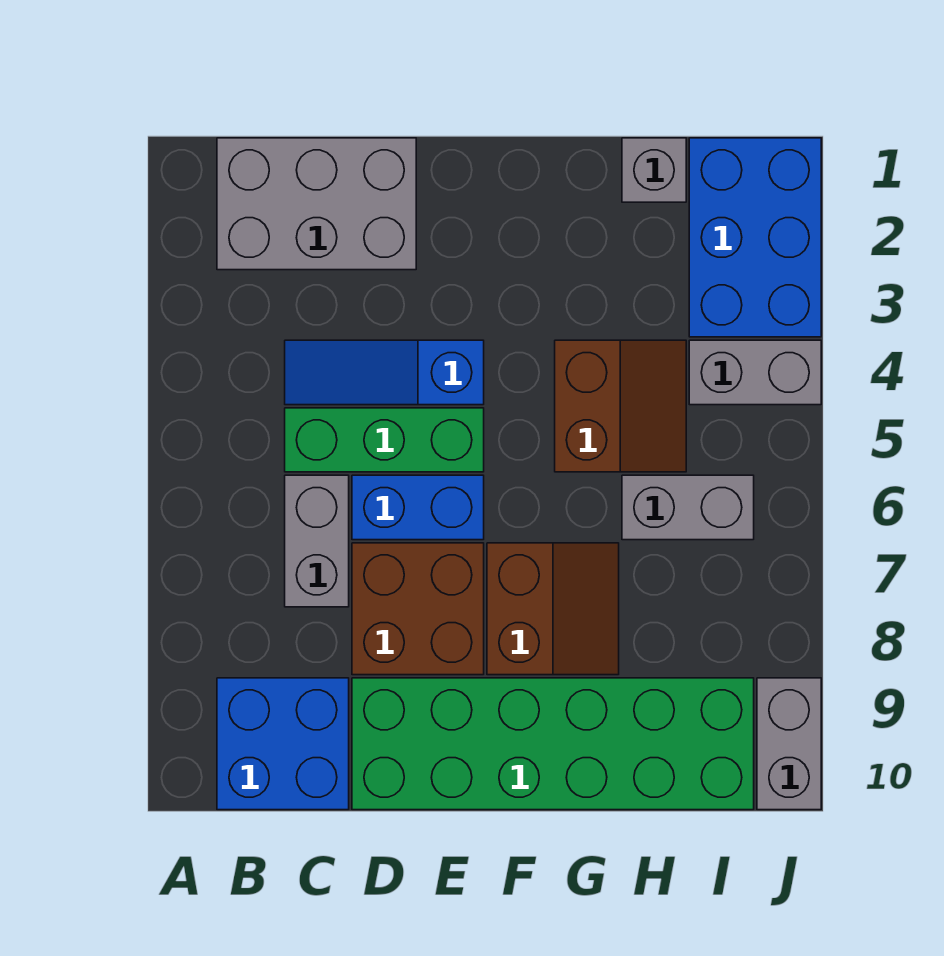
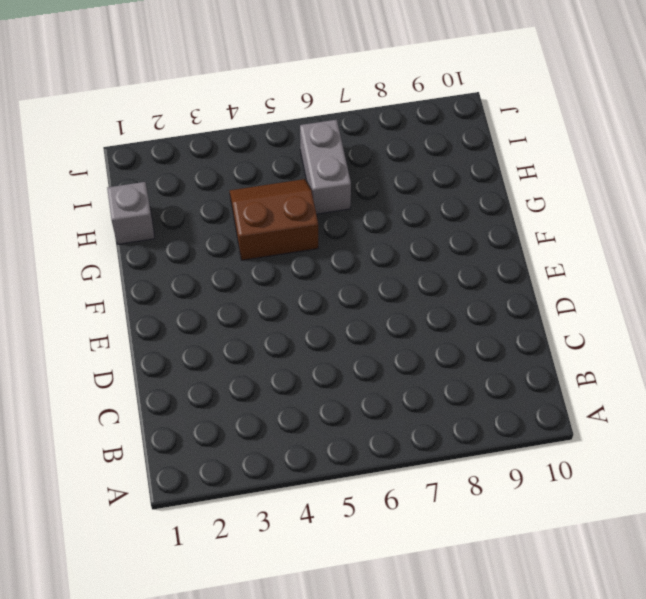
none -> grey 2x3 brick [217,138,416,270]
none -> blue 2x2 brick [217,678,349,810]
none -> blue 1x3 slope [285,340,484,405]

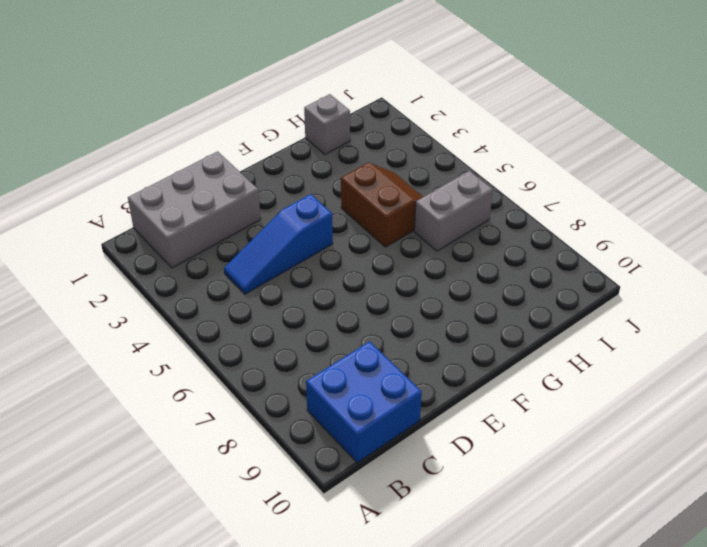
none -> green 1x3 brick [285,408,484,472]
none -> grey 1x2 brick [285,475,349,607]
none -> blue 1x2 brick [352,475,484,540]

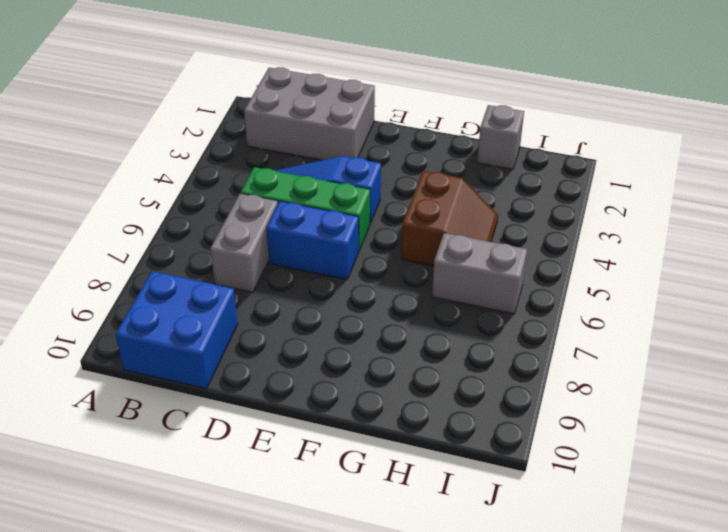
none -> brown 2x2 brick [352,543,484,675]
none -> green 2x6 brick [352,678,754,810]
none -> brown 2x2 slope [487,543,619,675]

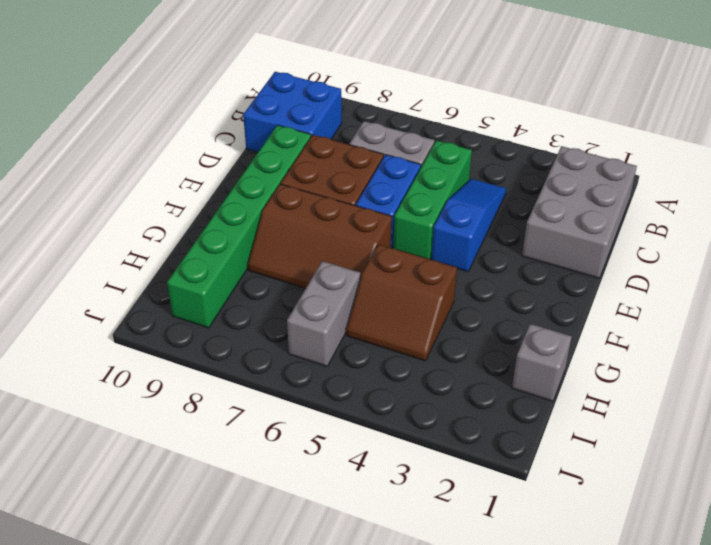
green 1x6 brick [167,125,311,328] -> green 2x6 brick [352,678,754,810]
brown 2x3 slope [248,184,392,288] -> brown 2x2 slope [487,543,619,675]
none -> blue 2x3 brick [689,138,821,337]
none -> grey 1x2 brick [689,340,821,405]
none -> grey 1x2 brick [757,678,821,810]

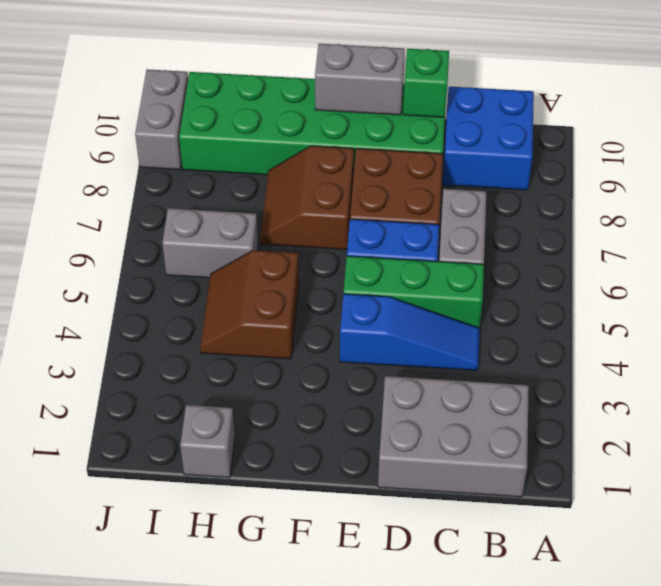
green 1x1 brick [403,49,449,118] -> none
grey 1x2 brick [315,44,405,115] -> grey 1x2 brick moved to [689,340,821,405]
none -> blue 2x3 brick [689,138,821,337]

